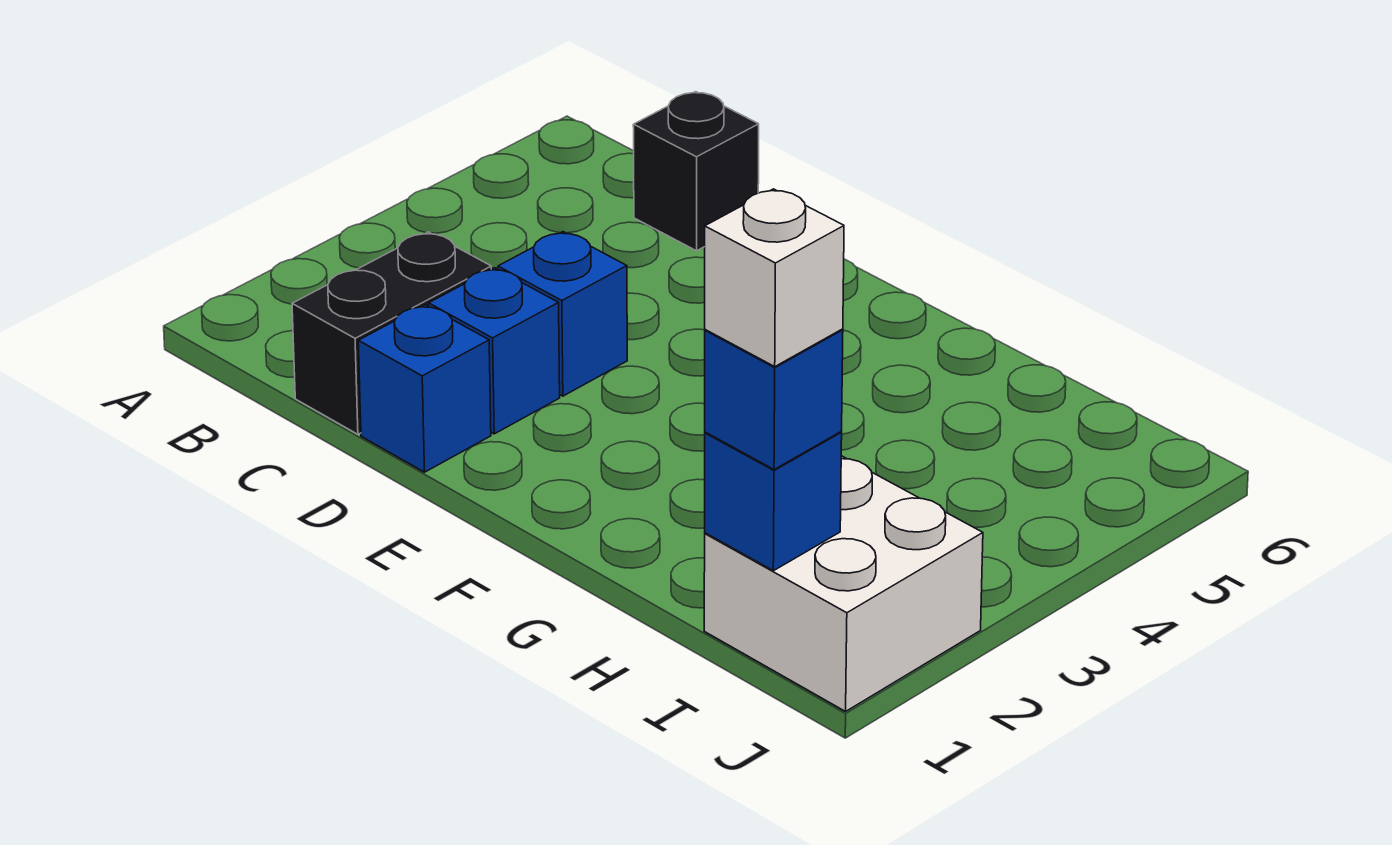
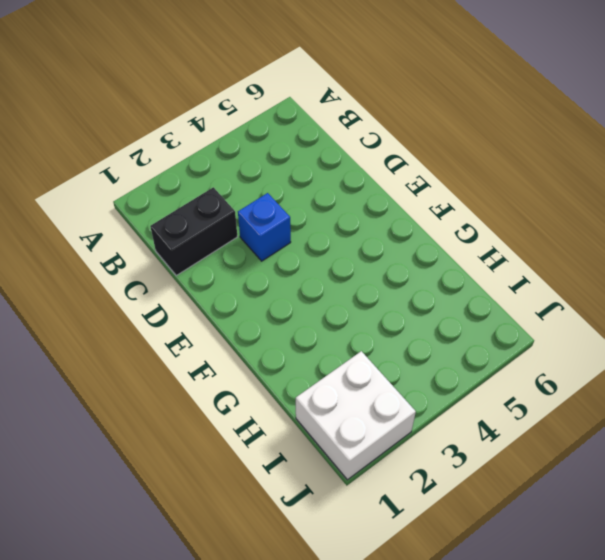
none -> black 1x1 brick [633,92,759,251]
none -> blue 1x1 brick [358,305,491,472]

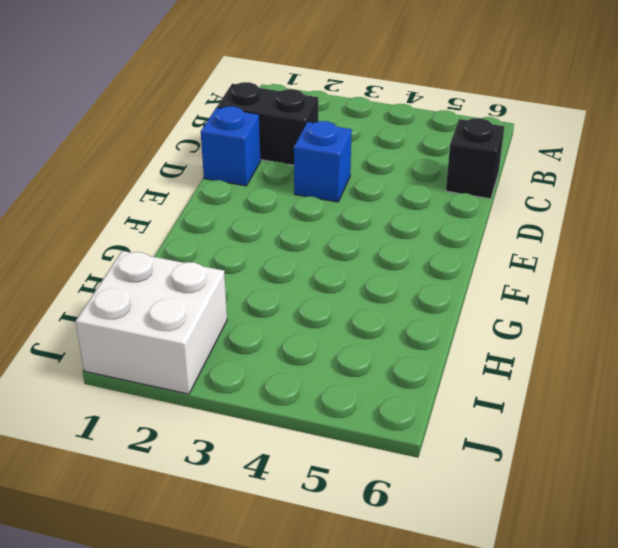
none -> blue 1x1 brick [429,268,560,434]
none -> blue 1x1 brick [705,432,842,571]

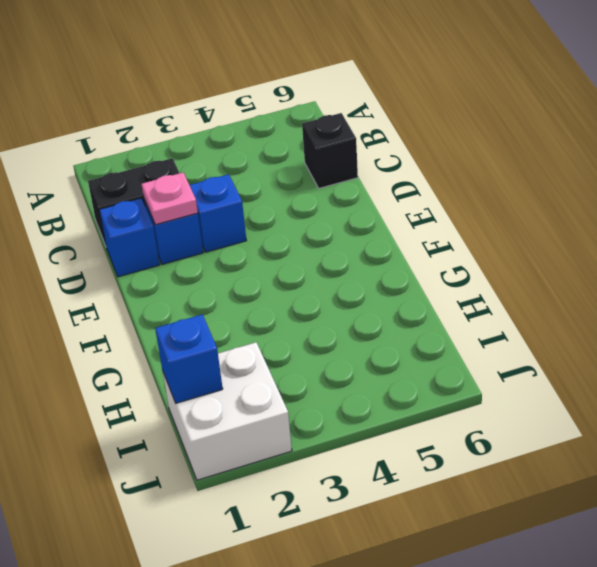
pink 1x1 plate [142,173,198,225] -> none
none -> blue 1x1 brick [705,330,843,470]
none -> white 1x1 brick [705,189,844,366]

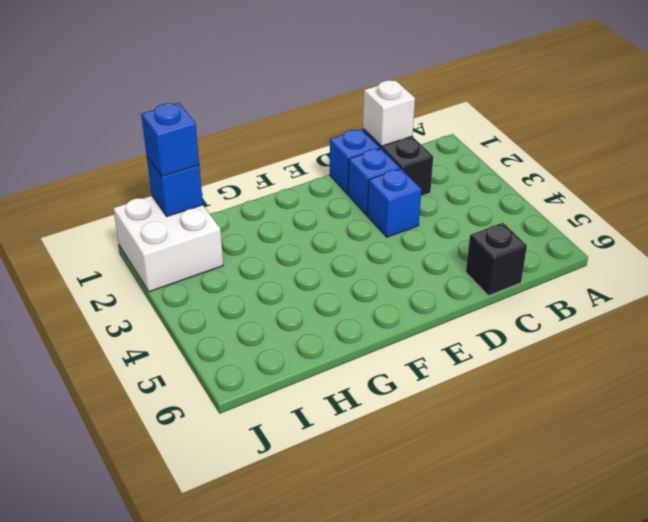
white 1x1 brick [363,80,415,146] -> white 1x1 brick moved to [705,189,844,366]

